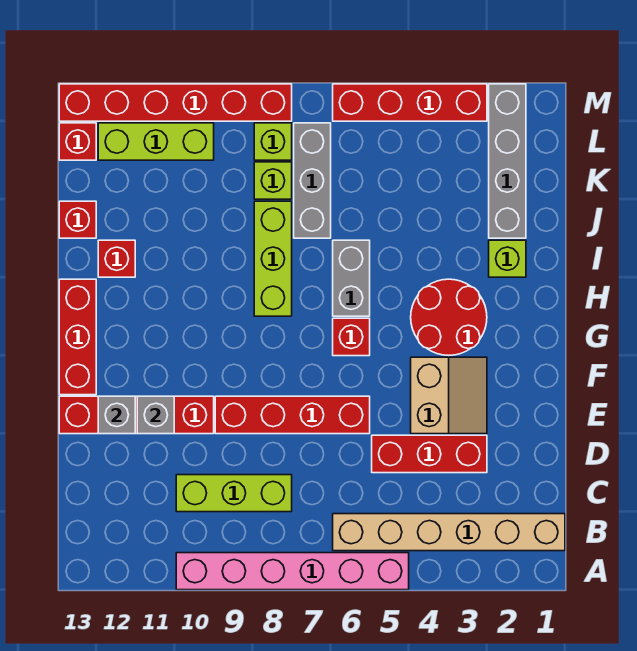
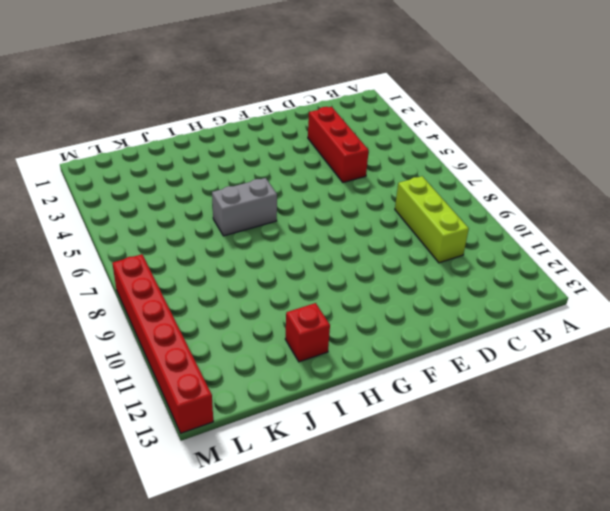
none -> pink 1x6 brick [176,553,409,590]
none -> tan 1x6 brick [333,514,565,551]
none -> tan 2x2 slope [411,357,487,434]

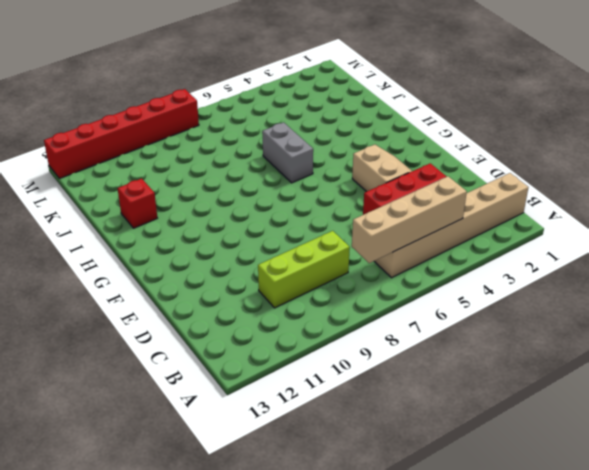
tan 1x4 brick [352,176,467,263] -> none
none -> pink 1x6 brick [176,553,409,590]
none -> red 1x4 brick [215,396,370,434]
none -> red 1x4 brick [59,396,214,434]

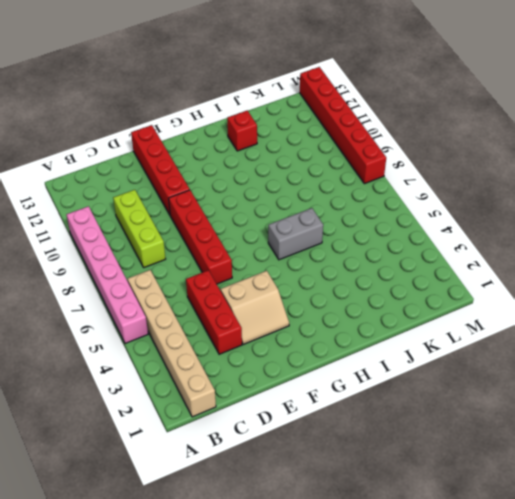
none -> red 1x3 brick [59,279,96,395]
none -> red 2x2 round brick [411,279,487,355]
none -> red 1x1 brick [333,318,370,356]

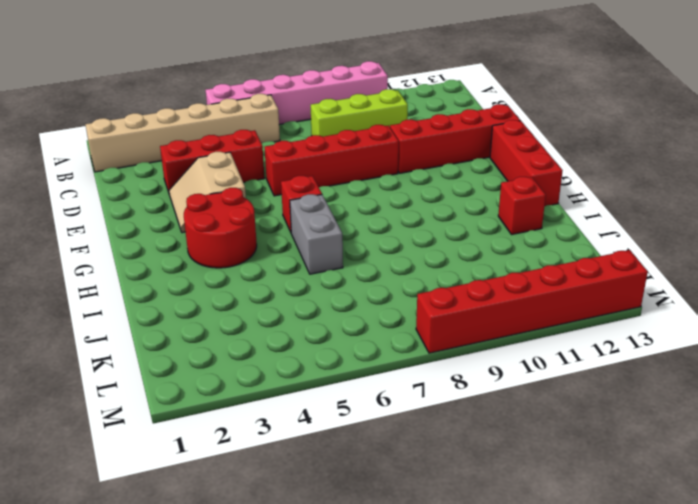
none -> lime 1x3 brick [254,201,292,316]
none -> lime 1x1 brick [489,240,526,277]
none -> grey 1x4 brick [489,84,526,238]

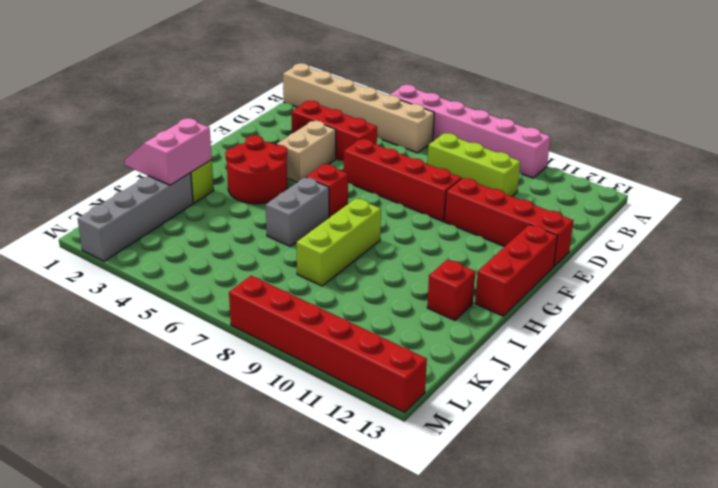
pink 2x2 slope [125,118,212,185] -> none
none -> grey 1x3 brick [294,123,331,238]
none -> red 1x1 brick [59,201,96,238]
none -> lime 1x1 brick [254,162,292,199]

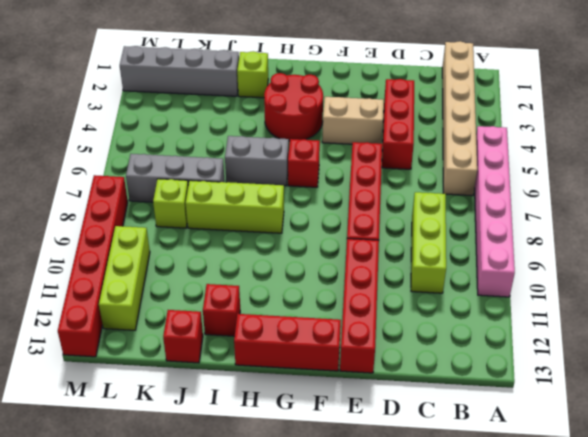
none -> lime 1x1 brick [254,123,292,160]
none -> red 1x1 brick [59,123,96,160]
none -> red 1x4 brick [333,84,487,121]

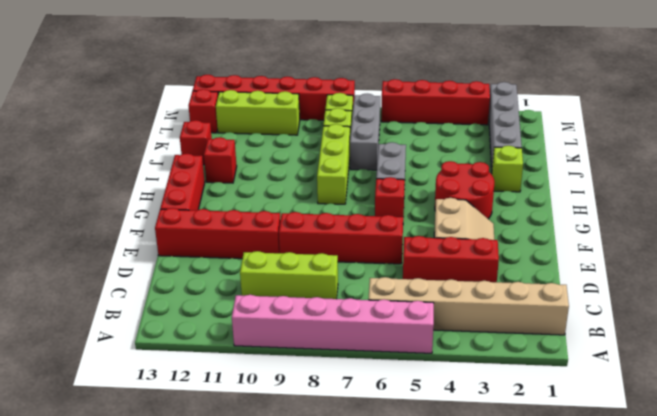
none -> grey 1x1 brick [137,396,174,434]
none -> grey 1x1 brick [98,396,135,434]

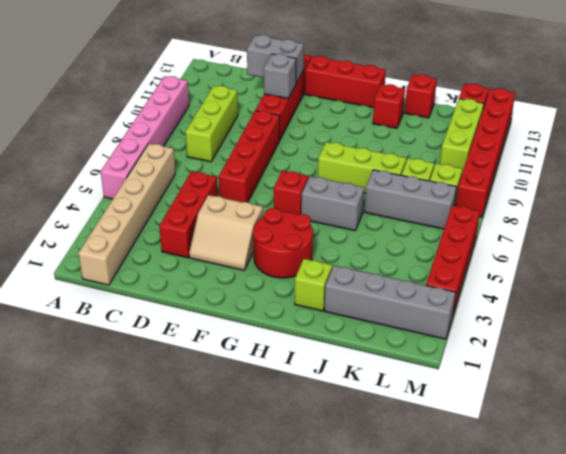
grey 1x2 brick [247,35,304,83] -> grey 1x1 brick [98,396,135,434]

